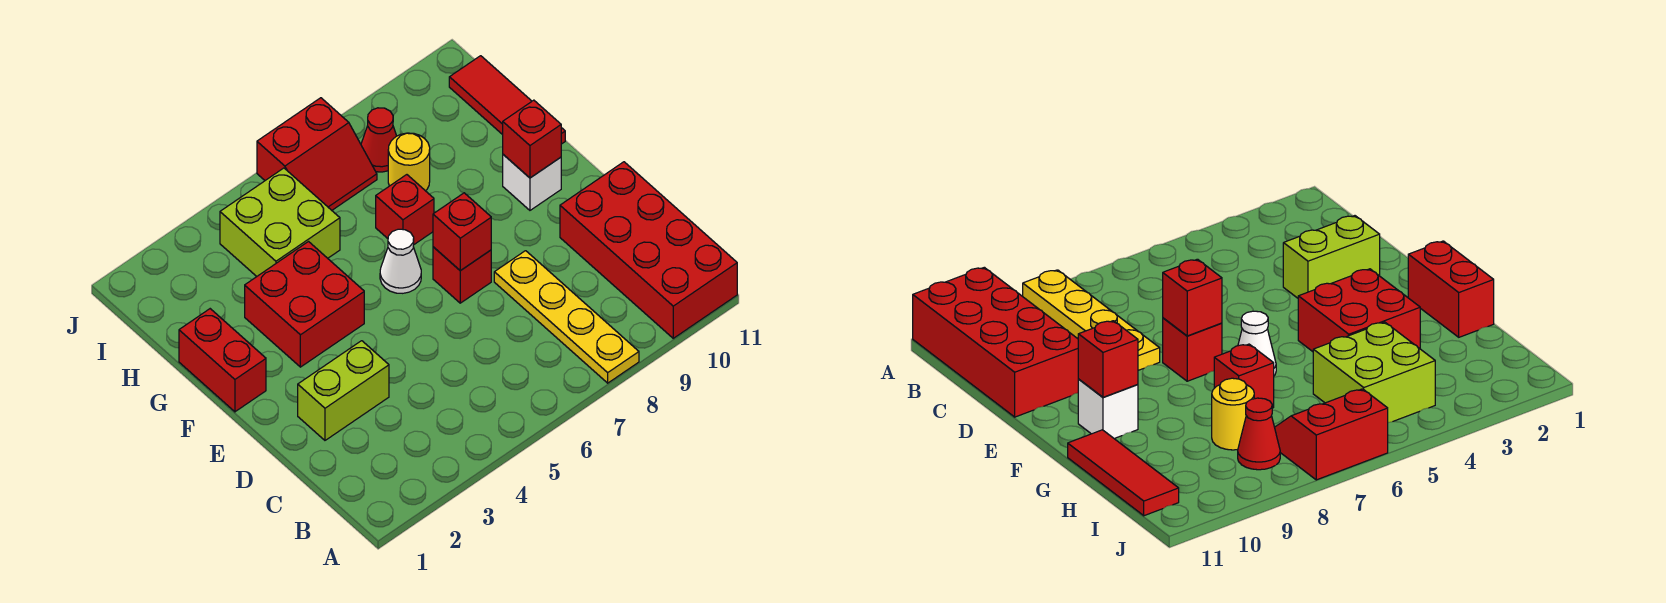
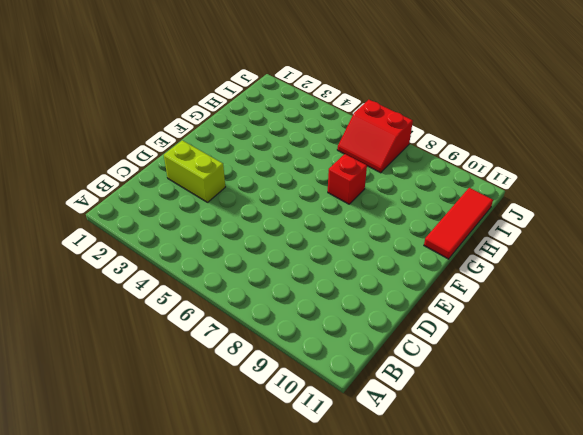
none -> yellow 1x4 plate [494,251,639,383]
none -> red 2x4 brick [560,162,737,338]
none -> red 1x1 brick [433,247,491,303]

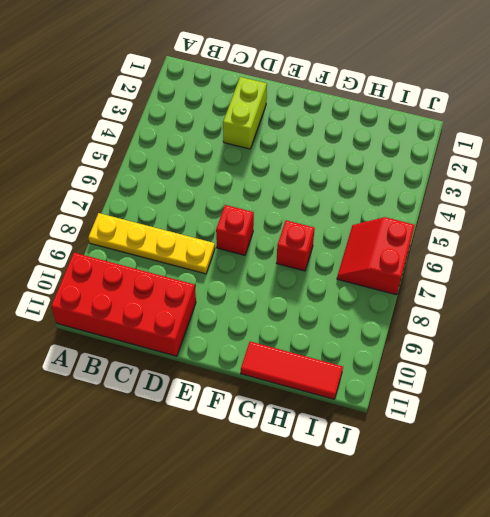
none -> red 1x2 brick [179,309,266,412]
none -> red 2x2 brick [245,242,364,367]
none -> white 1x1 cone [380,229,421,293]

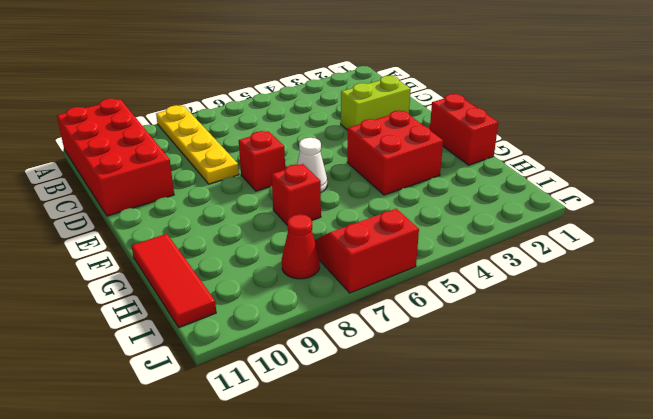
none -> white 1x1 brick [503,155,561,210]
none -> lime 2x2 brick [220,168,340,276]
none -> yellow 1x1 round brick [388,133,430,191]

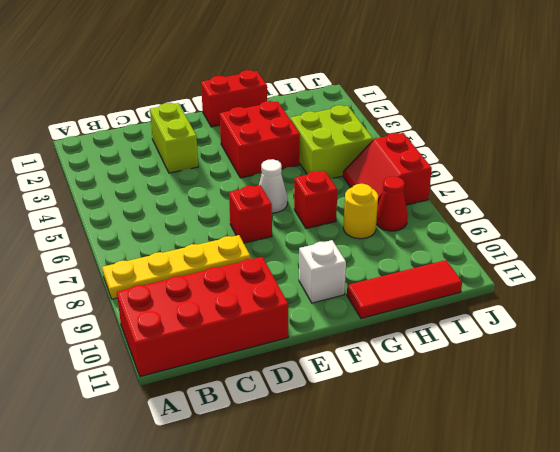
none -> red 1x1 brick [433,193,491,271]
none -> red 1x1 brick [503,100,561,178]

